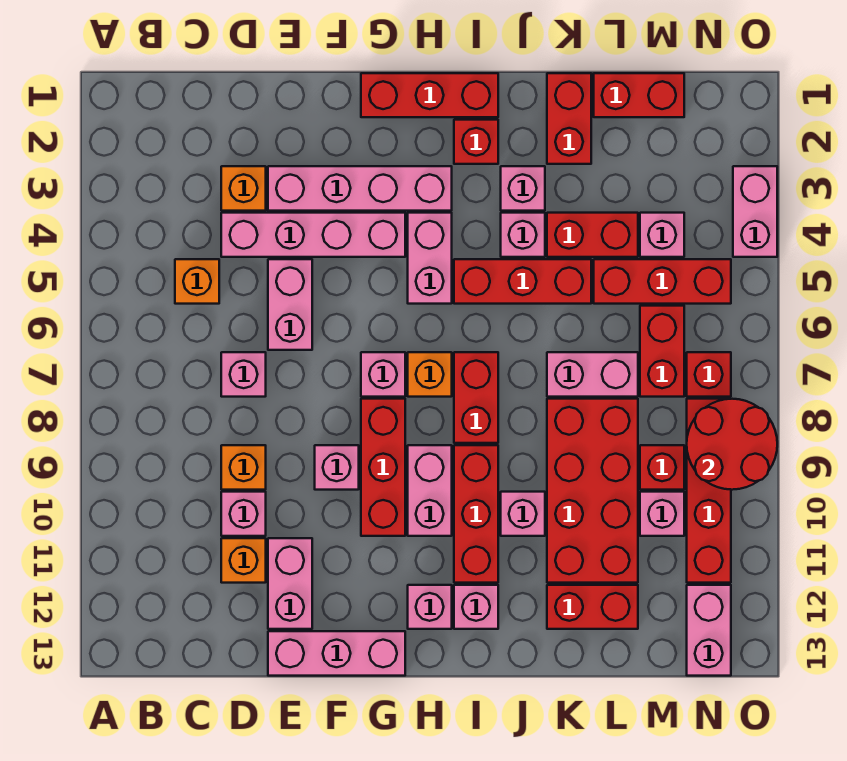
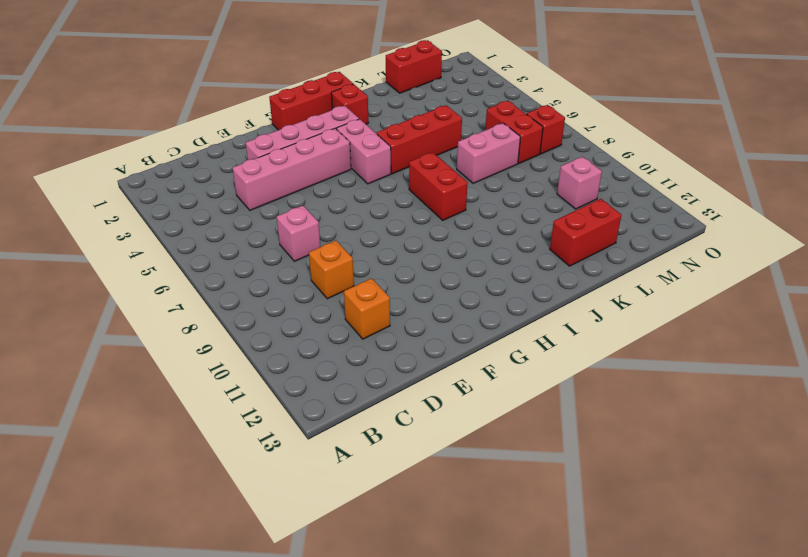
none -> orange 1x1 brick [175,259,219,304]
none -> orange 1x1 brick [221,166,266,211]
none -> pink 1x1 brick [221,492,266,536]
none -> pink 1x2 brick [268,259,312,350]

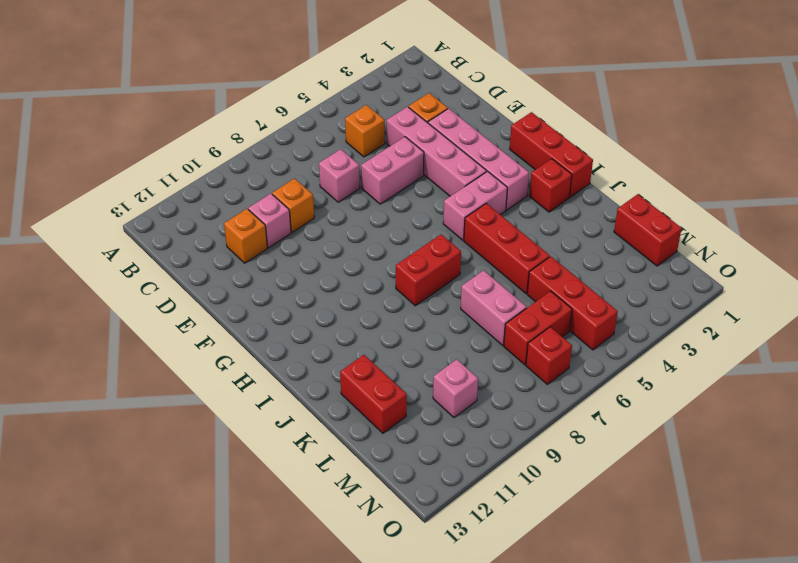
none -> pink 1x2 brick [268,538,312,629]
none -> pink 1x3 brick [268,631,405,676]
none -> pink 1x1 brick [315,445,359,490]
none -> pink 1x1 brick [361,352,405,397]

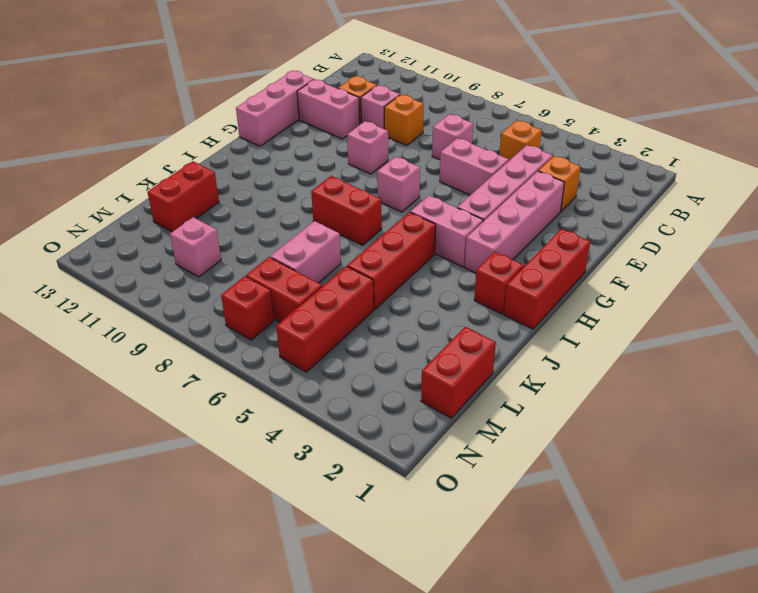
none -> red 1x3 brick [361,399,405,536]
none -> orange 1x1 brick [408,352,452,397]
none -> pink 1x2 brick [408,445,452,536]
none -> pink 1x1 brick [408,585,452,629]

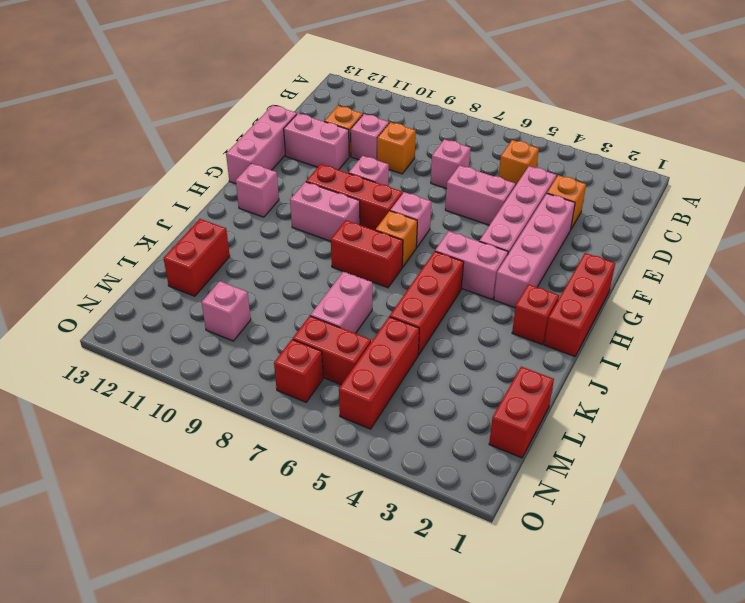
none -> red 1x3 brick [454,445,498,583]
none -> pink 1x1 brick [454,585,498,629]
none -> pink 1x1 brick [501,166,545,211]
none -> pink 1x1 brick [501,213,545,257]

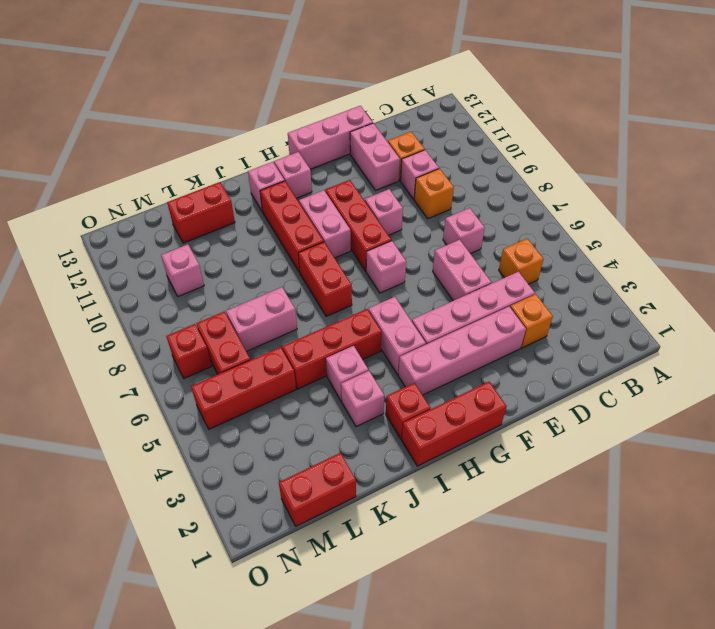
none -> orange 1x1 brick [408,352,452,397]
none -> pink 1x1 brick [501,492,545,536]
none -> red 1x2 brick [547,73,591,164]
none -> red 1x2 brick [547,213,638,257]

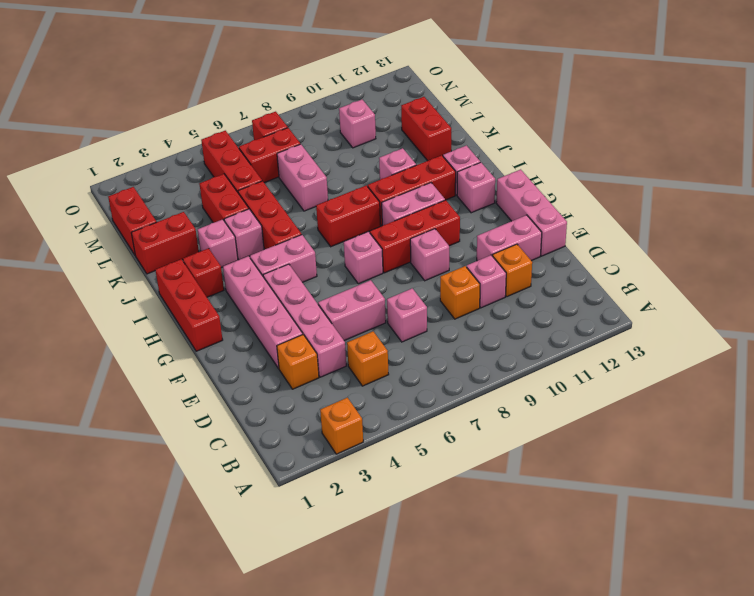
orange 1x1 brick [320,398,363,454] -> orange 1x1 brick moved to [408,352,452,397]
none -> red 2x4 brick [547,399,638,583]
none -> pink 1x1 brick [640,213,684,257]
none -> red 1x1 brick [640,445,684,490]
none -> red 1x4 brick [687,399,731,583]

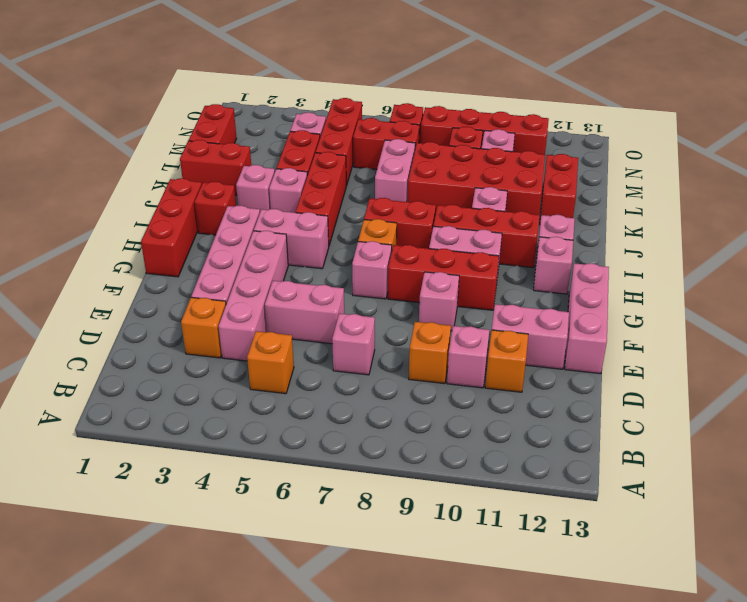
none -> pink 1x2 brick [687,585,731,676]
none -> pink 1x2 brick [733,166,777,257]
none -> red 2x2 round brick [687,399,777,490]

